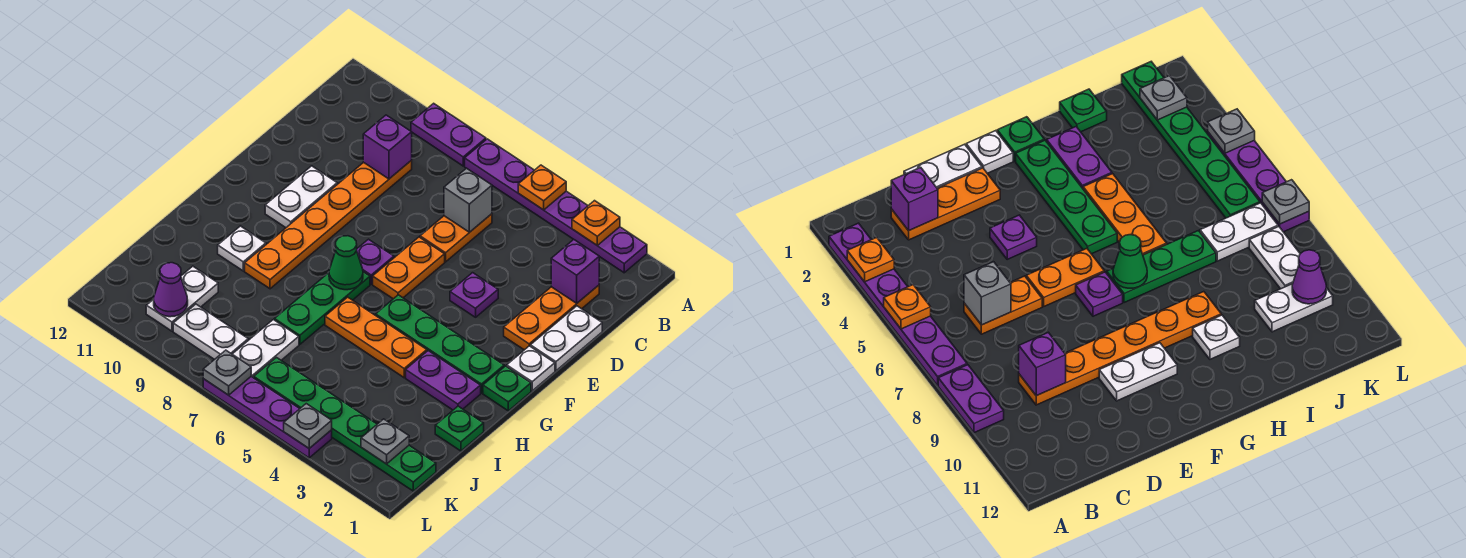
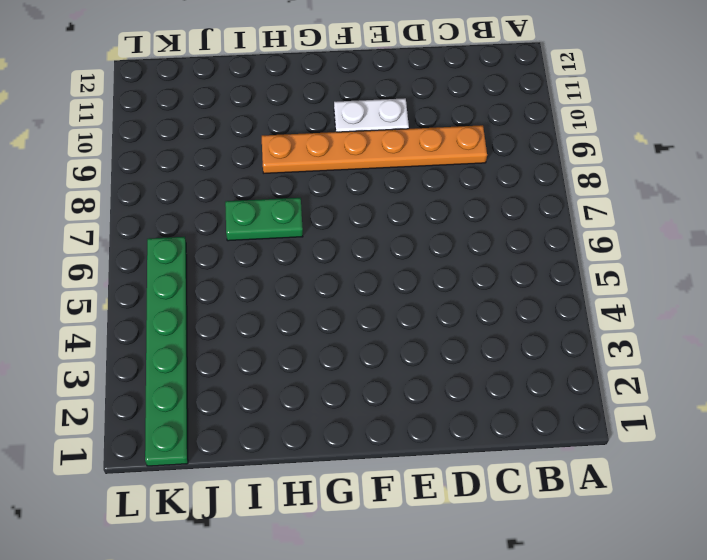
green 1x2 plate [225,198,303,241] -> green 1x3 plate [274,272,370,344]
none -> purple 1x6 plate [465,139,647,273]
none -> purple 1x2 plate [411,103,486,166]
none -> orange 1x3 plate [504,285,599,350]
none -> orange 1x2 plate [420,214,492,262]

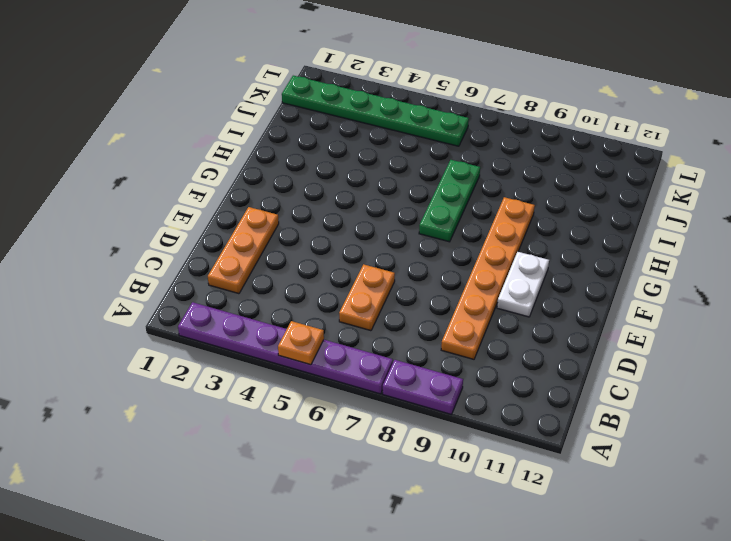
none -> white 1x2 plate [530,306,602,371]
none -> purple 1x1 plate [450,273,498,317]
none -> orange 1x2 plate [373,237,445,299]
none -> white 1x1 plate [507,346,555,391]

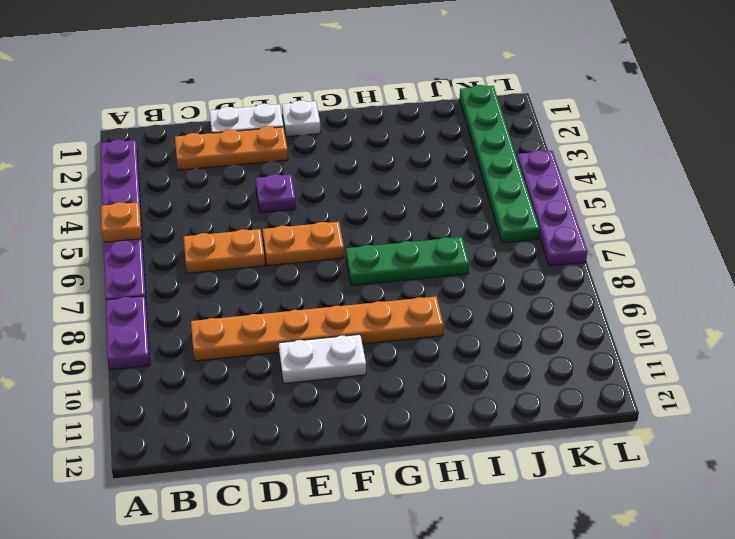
none -> purple 1x1 plate [357,239,394,284]
none -> green 1x1 plate [483,366,531,411]
none -> green 1x4 plate [376,295,504,393]
none -> purple 1x2 plate [406,351,481,410]

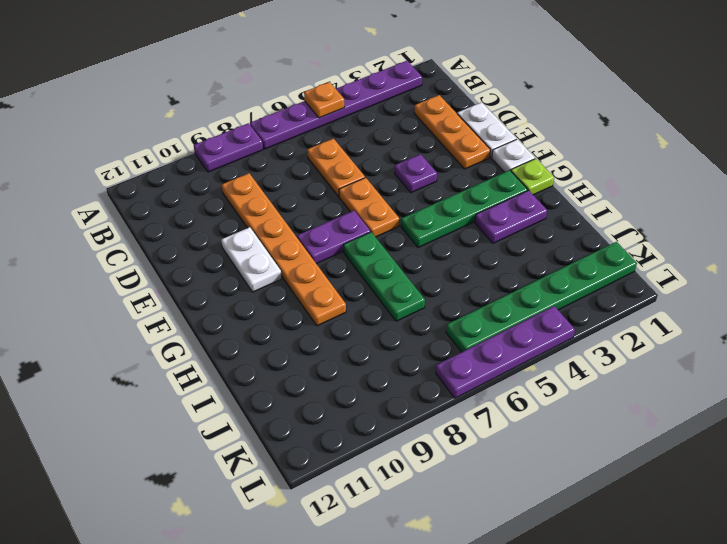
purple 1x2 plate [297,211,370,264] -> purple 1x1 plate [357,239,394,284]
lime 1x1 plate [511,159,554,195] -> green 1x1 plate [483,366,531,411]
none -> orange 1x3 plate [325,297,427,378]
none -> white 1x1 plate [218,226,266,271]
none -> green 1x1 plate [435,406,484,451]
none -> white 1x2 plate [233,320,299,378]

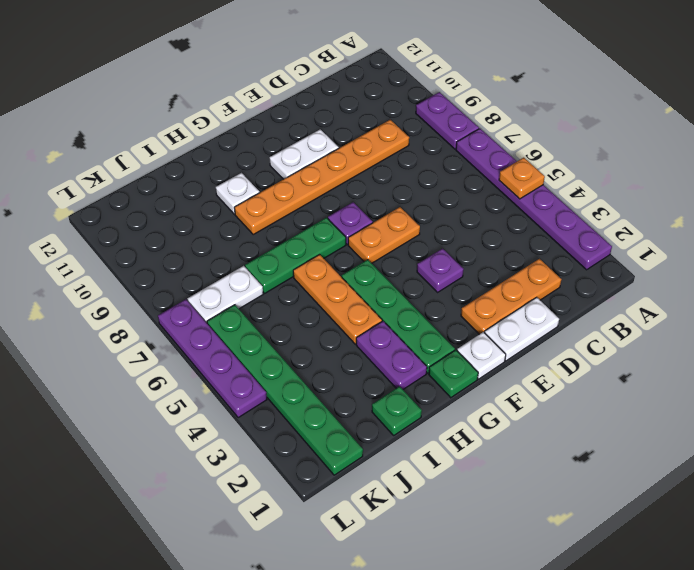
none -> orange 1x2 plate [420,214,492,262]
none -> white 1x2 plate [146,266,218,331]
none -> white 1x2 plate [173,304,248,360]
none -> orange 1x1 plate [572,201,620,246]

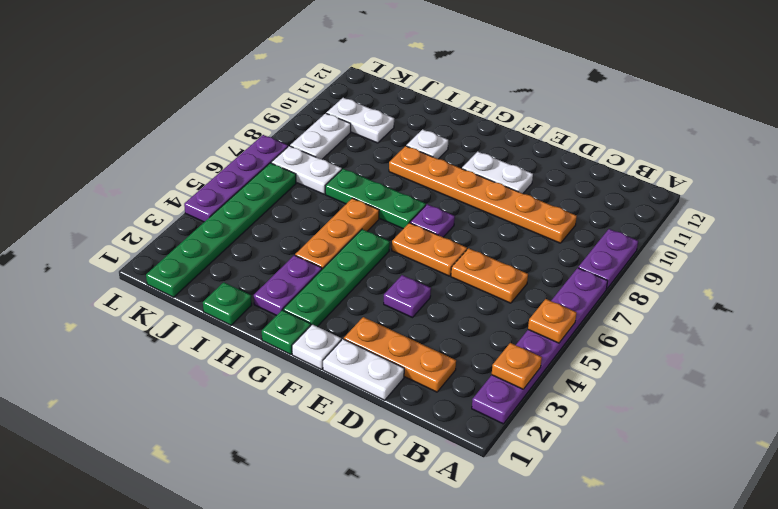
none -> purple 1x1 brick [551,240,599,303]
none -> grey 1x1 brick [444,168,492,232]
none -> purple 1x1 brick [363,115,412,179]
none -> green 1x1 cone [329,236,363,290]

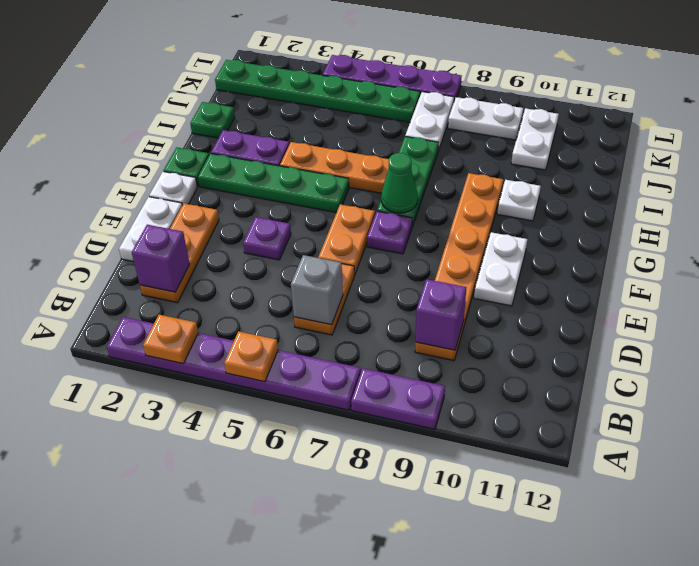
none -> grey 1x1 plate [361,419,409,464]
none -> purple 1x1 cone [154,263,188,317]
none -> grey 1x1 plate [284,404,332,448]
none -> grey 1x1 plate [203,350,251,395]

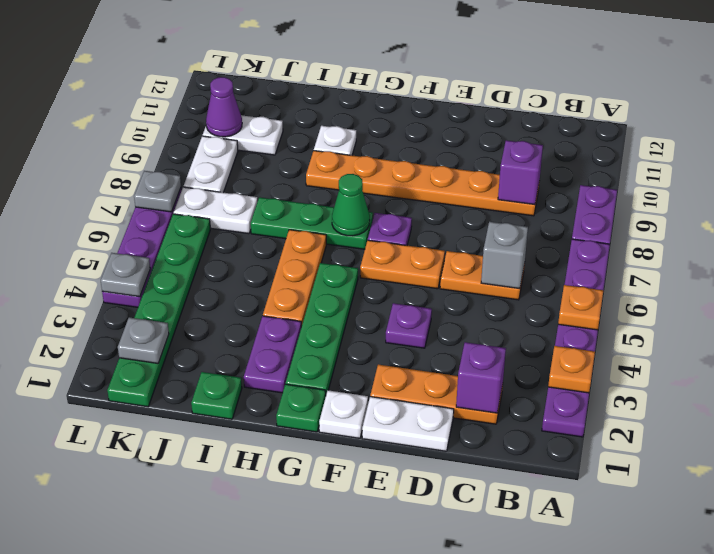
none -> white 1x2 plate [265,166,337,228]

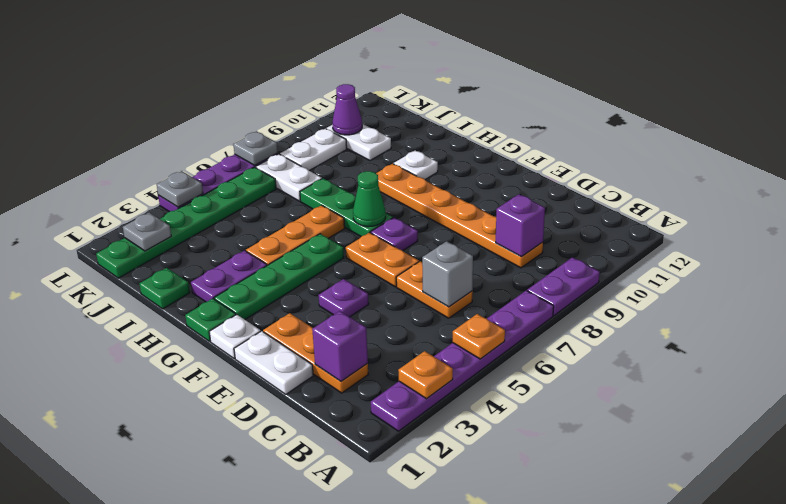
none -> white 1x2 plate [265,166,337,228]

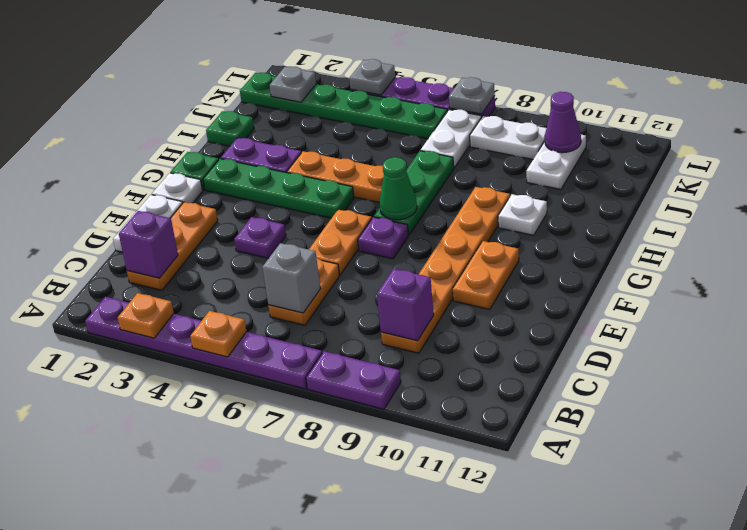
orange 1x2 plate [453,241,519,310] -> white 1x2 plate [265,166,337,228]

